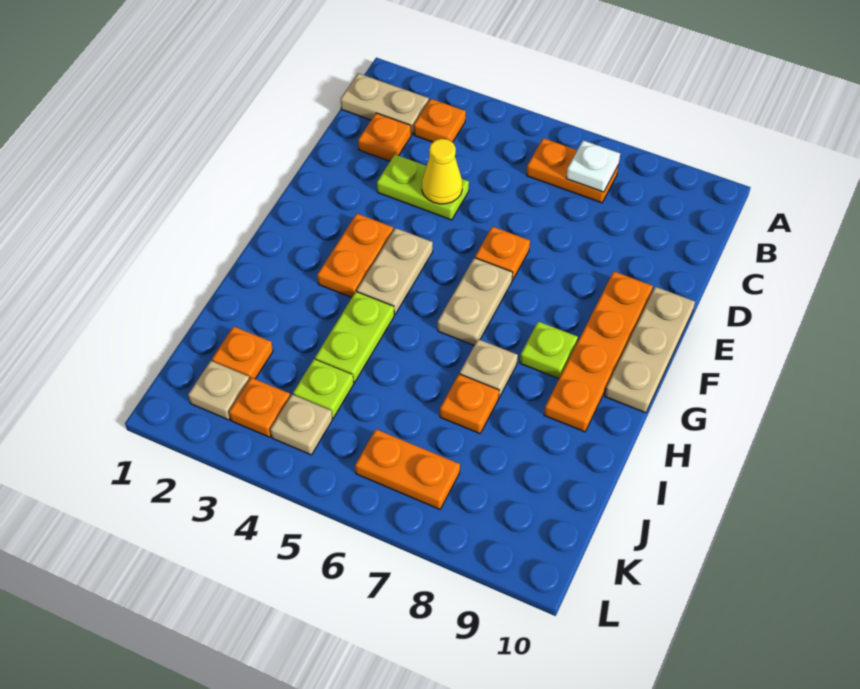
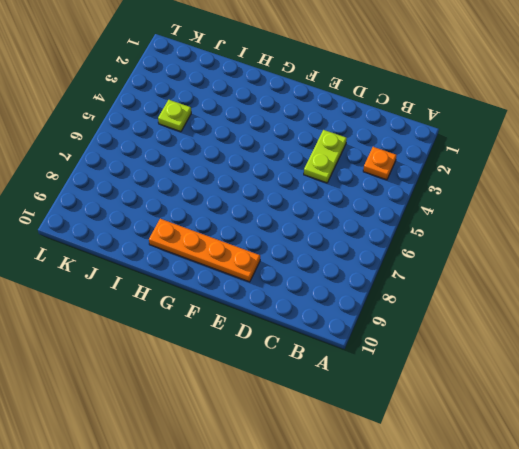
none -> tan 1x2 plate [341,73,429,135]
none -> orange 1x2 plate [526,138,618,203]
none -> orange 1x1 plate [358,113,411,161]

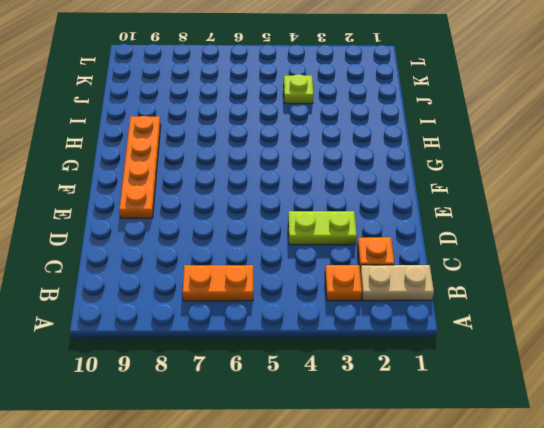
none -> orange 1x1 plate [475,226,530,280]
none -> tan 1x3 plate [605,287,695,413]
none -> orange 1x2 plate [317,214,394,298]

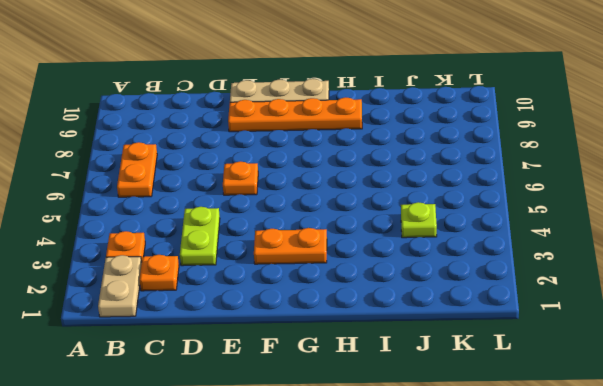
none -> tan 1x2 plate [357,228,433,314]
none -> tan 1x2 plate [438,258,513,345]
none -> lime 1x1 plate [520,321,578,379]

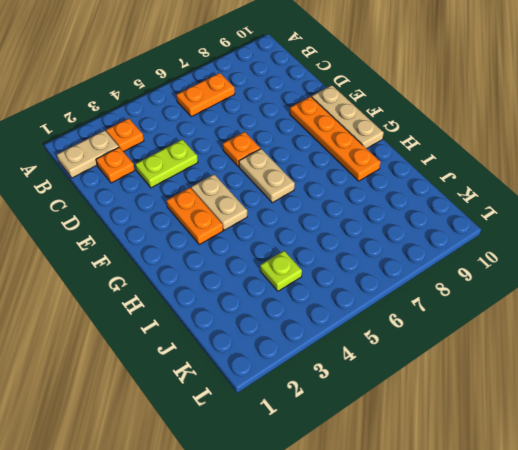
none -> lime 1x1 plate [520,321,578,379]
none -> lime 1x2 plate [315,292,394,382]
none -> tan 1x1 plate [460,339,518,397]

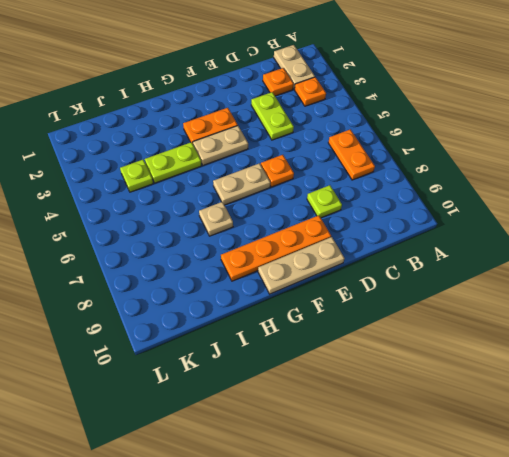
lime 1x1 plate [307,185,342,218] -> lime 1x1 plate moved to [520,321,578,379]
none -> orange 1x1 plate [440,374,499,434]
none -> orange 1x1 plate [212,326,273,379]
none -> tan 1x1 plate [188,361,250,420]

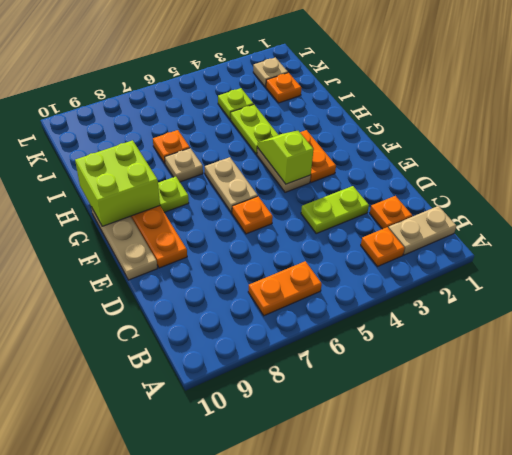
lime 1x2 slope [257,131,314,184] -> none
lime 2x2 brick [75,140,160,226] -> none
none -> orange 1x1 plate [229,378,290,437]
none -> tan 1x1 plate [270,395,332,455]
none -> orange 1x2 plate [355,429,460,509]

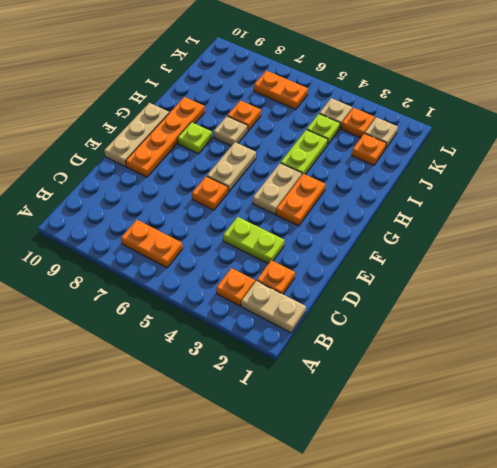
none -> white 1x1 plate [566,140,620,192]
none -> yellow 1x1 cone [422,139,462,204]

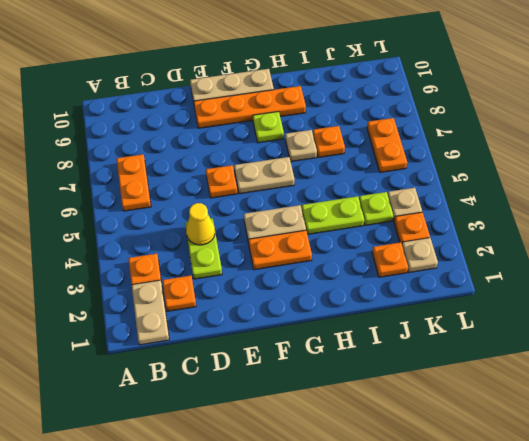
none -> white 1x1 plate [566,140,620,192]

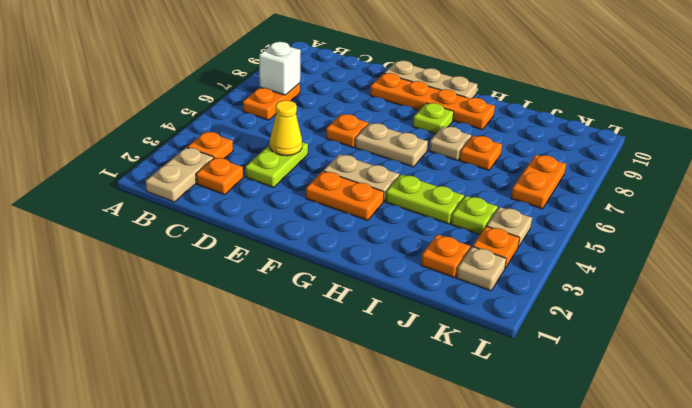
white 1x1 brick [259,42,301,95] -> white 1x1 plate [566,140,620,192]

